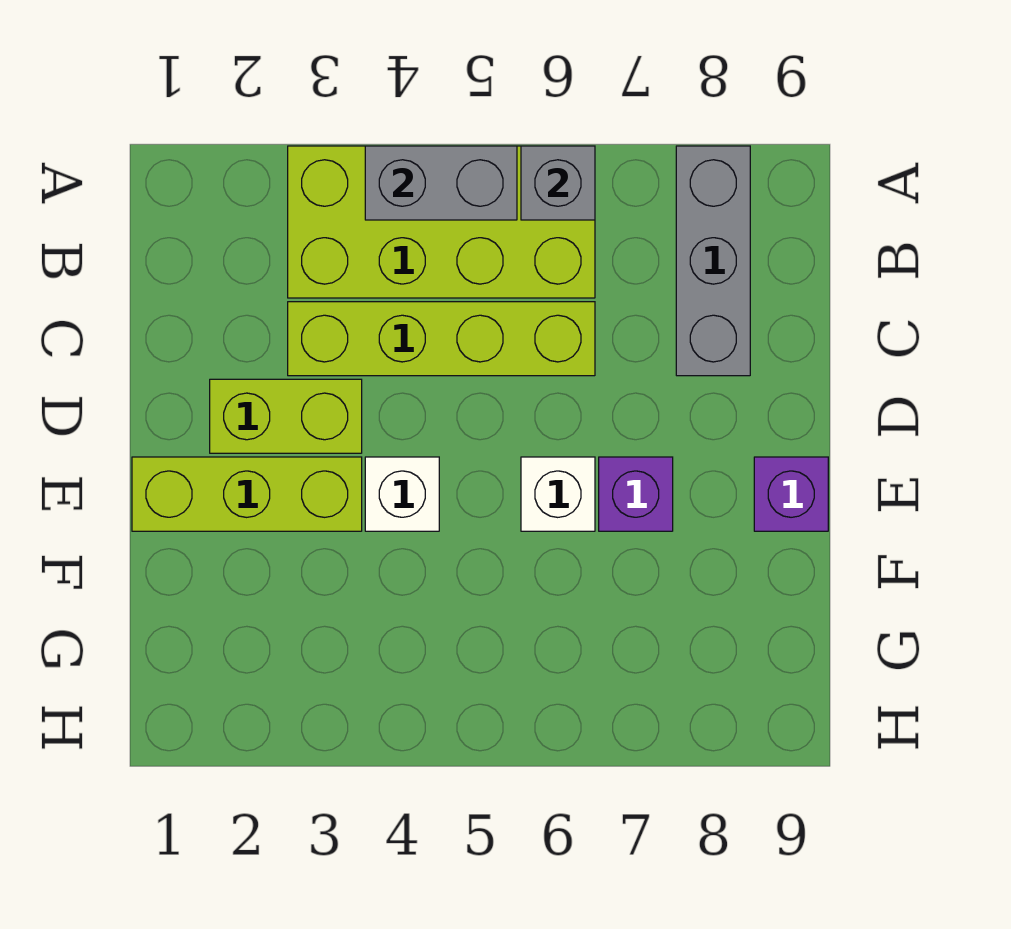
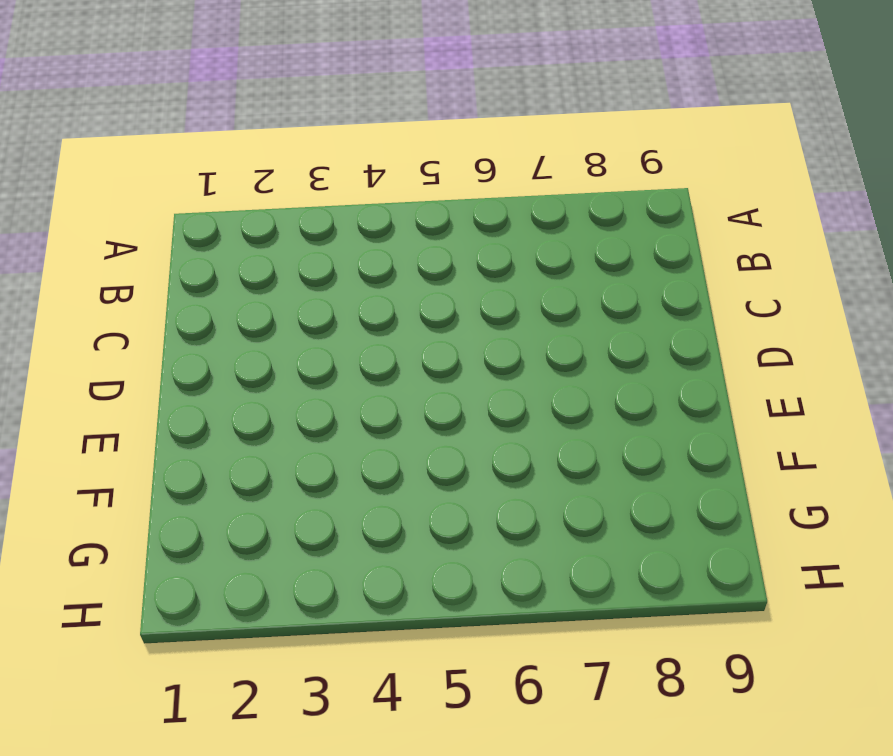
none -> lime 2x4 brick [288,146,595,298]
none -> grey 1x3 brick [676,146,750,376]

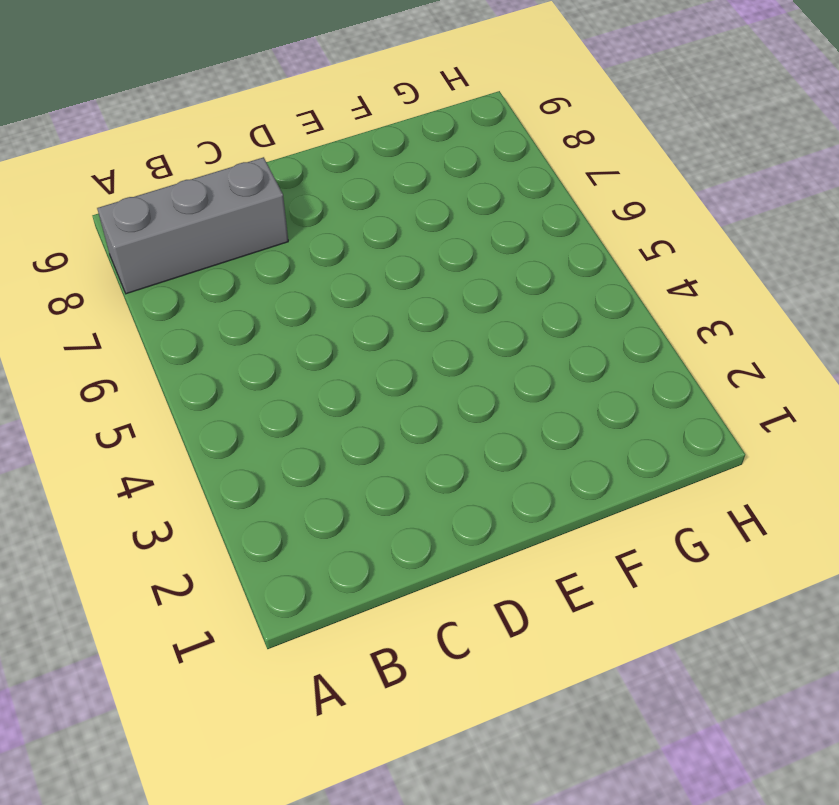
none -> lime 2x4 brick [288,146,595,298]
none -> lime 1x4 brick [288,302,595,376]

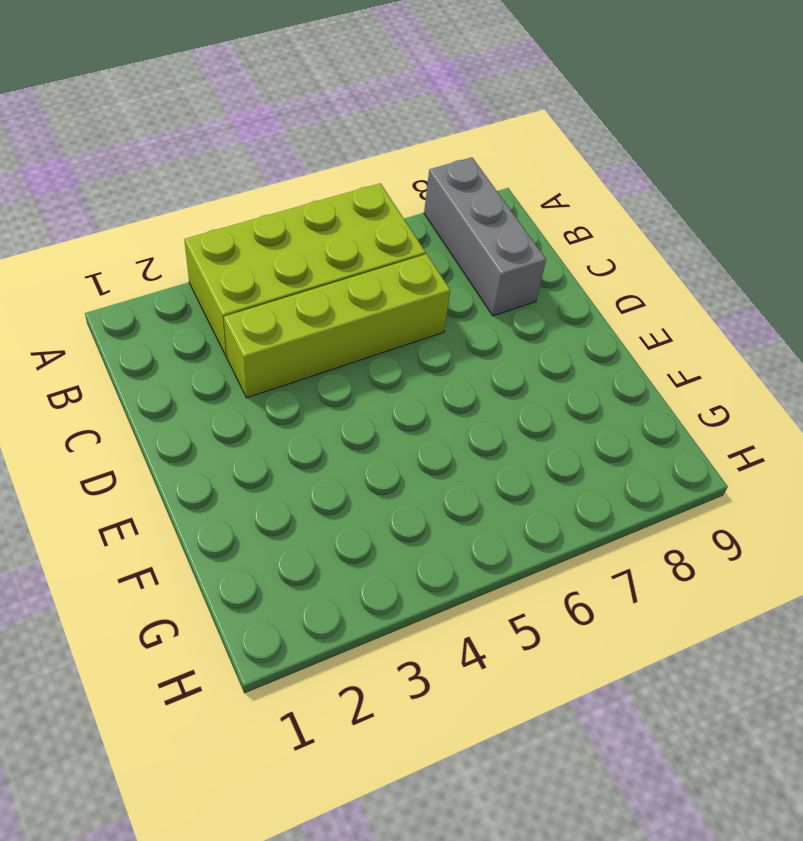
none -> lime 1x2 brick [210,379,362,453]
none -> lime 1x3 brick [132,457,362,531]

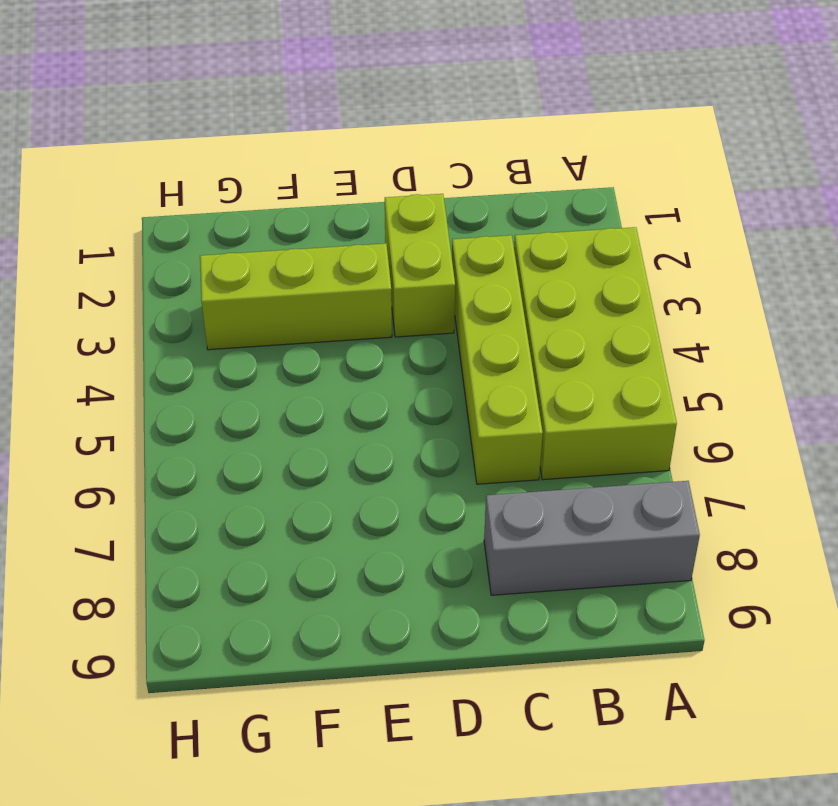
lime 1x3 brick [200,243,392,350] -> lime 1x3 brick turned to [132,457,362,531]
none -> white 1x1 brick [365,457,439,531]
none -> white 1x1 brick [521,457,595,531]

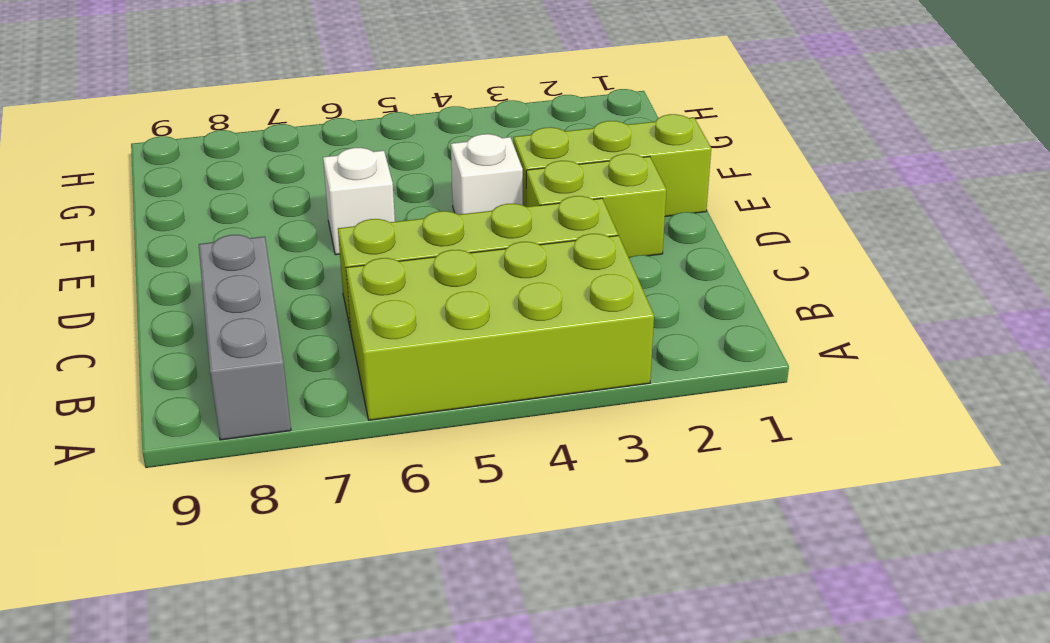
none -> purple 1x1 brick [599,457,673,531]
none -> purple 1x1 brick [754,457,828,531]

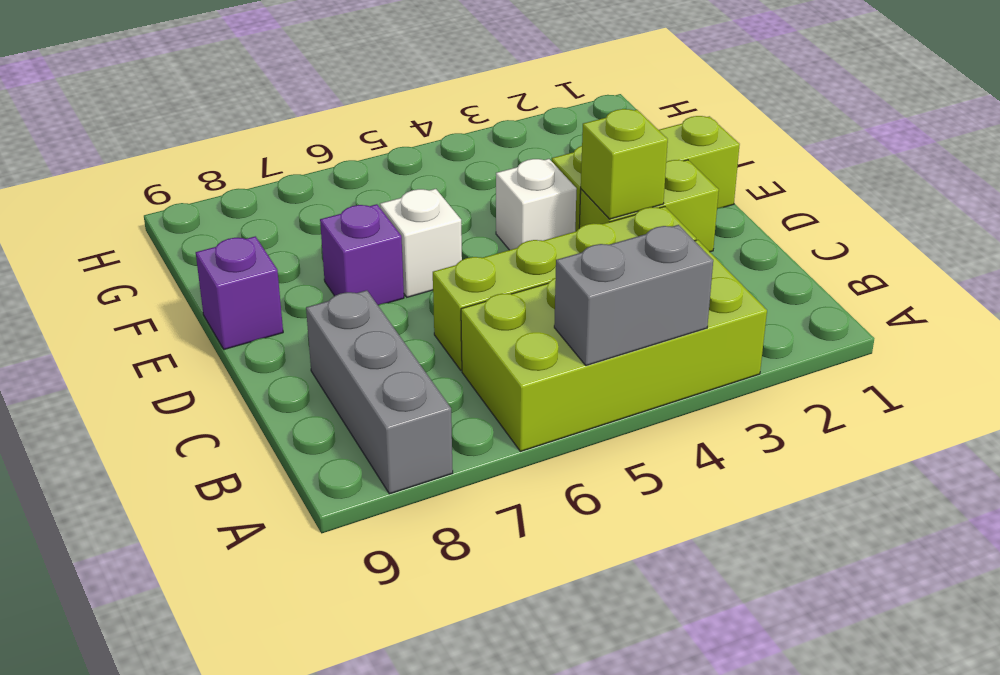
lime 1x1 brick [581,109,668,219] -> none
none -> grey 1x1 brick [521,146,595,220]

